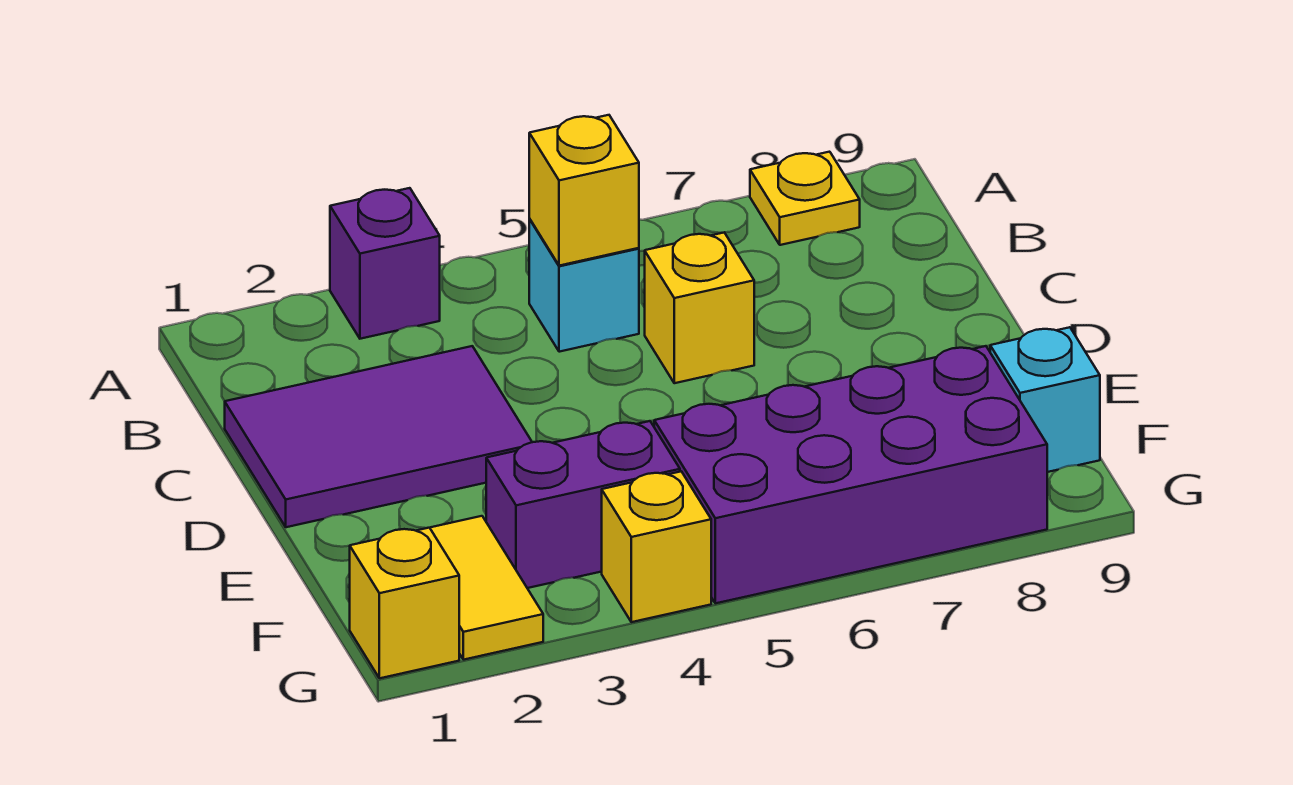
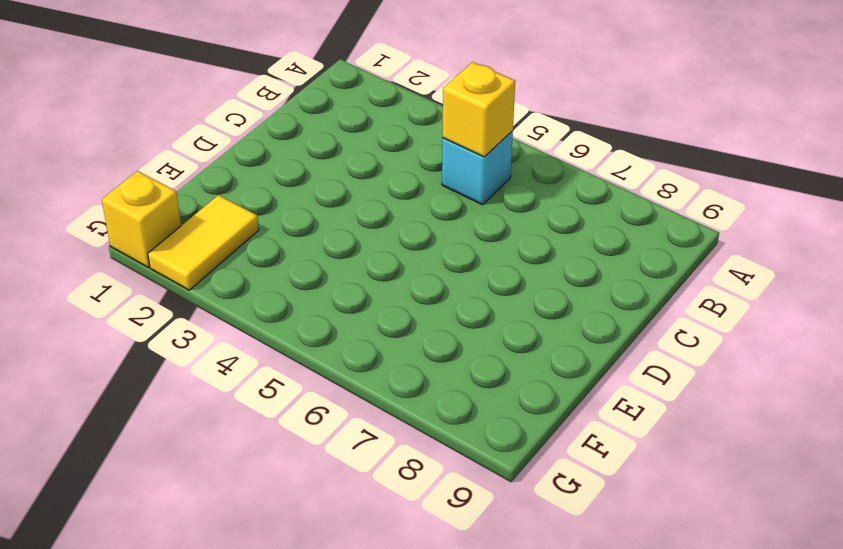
none -> purple 1x1 brick [330,188,440,339]
none -> yellow 1x1 plate [750,152,860,245]
none -> purple 2x3 tile [225,346,532,527]

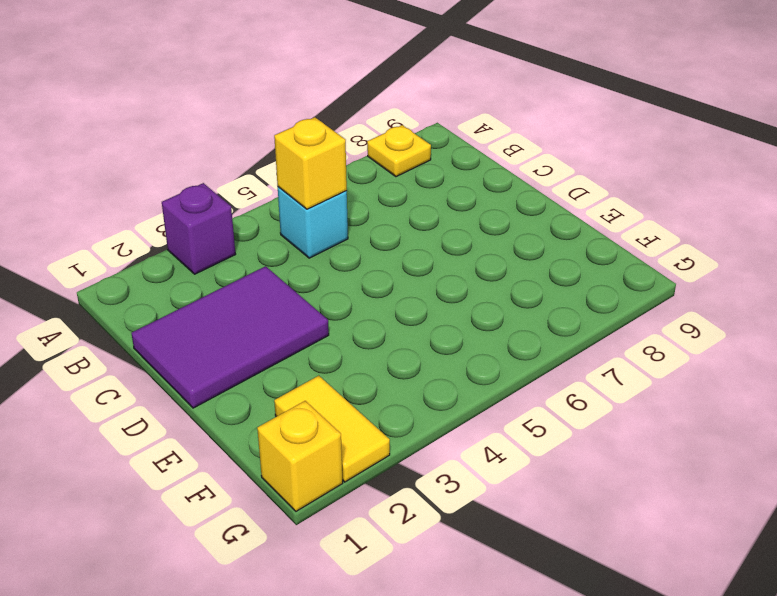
none -> yellow 1x1 brick [645,232,754,383]
none -> purple 1x2 brick [486,421,680,588]
none -> purple 2x4 brick [654,346,1047,603]

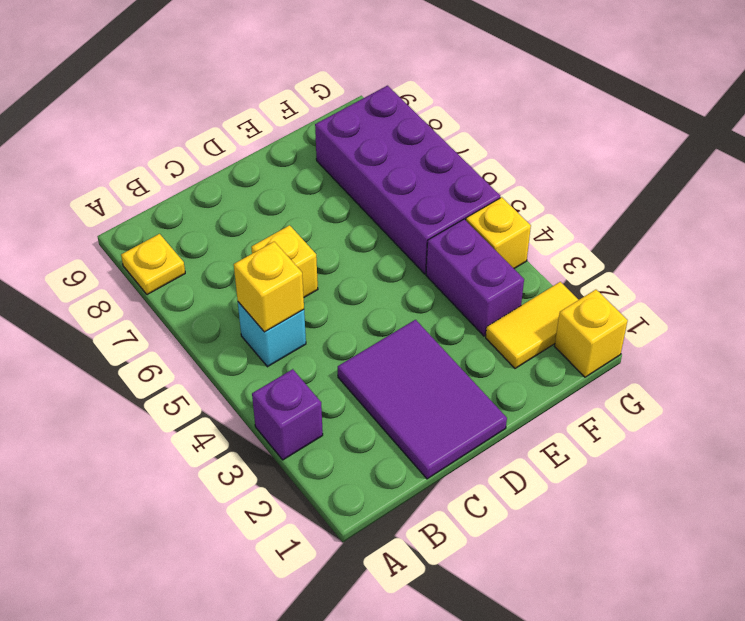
none -> cyan 1x1 brick [990,327,1100,472]

